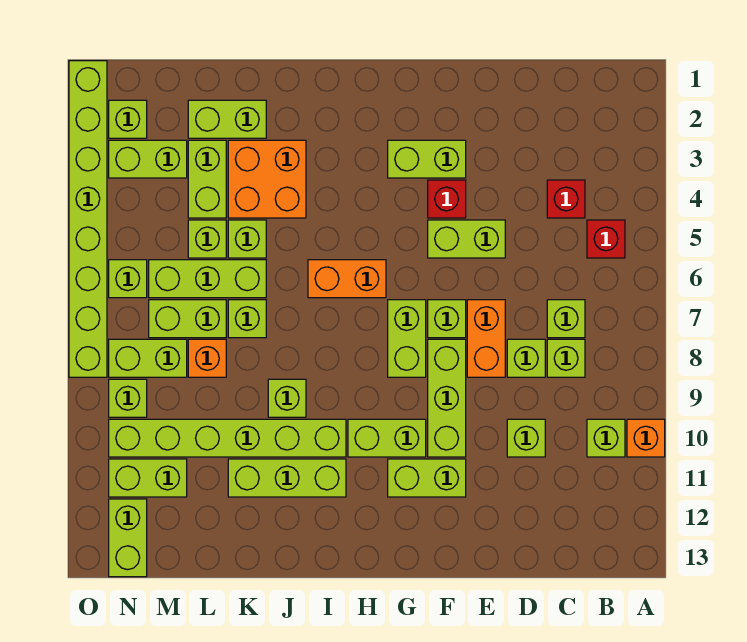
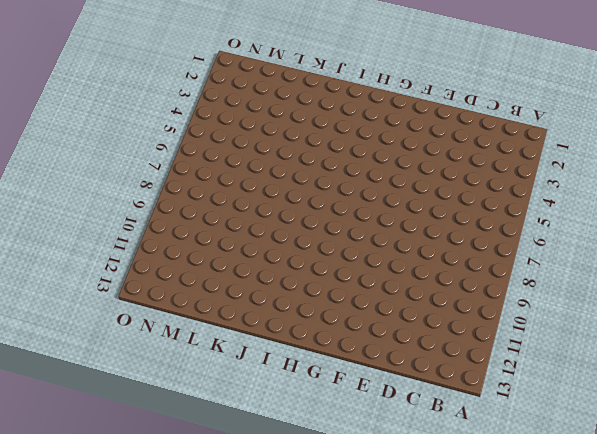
none -> orange 1x1 brick [627,419,665,457]
none -> red 1x1 brick [587,220,625,258]
none -> lime 1x1 brick [587,419,625,457]
none -> red 1x1 brick [547,180,585,218]

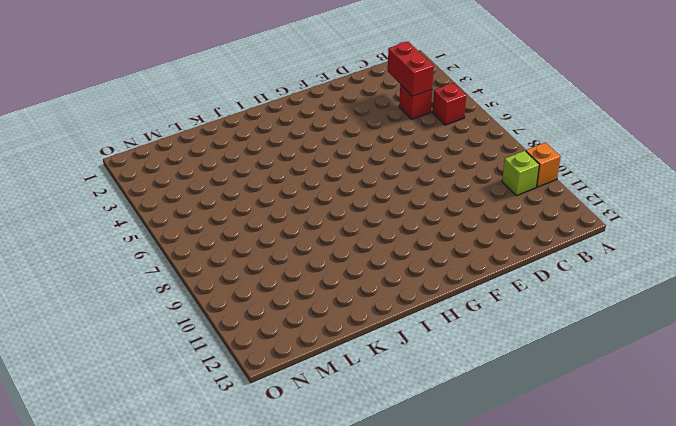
red 1x2 brick [388,42,434,96] -> none
none -> lime 1x1 brick [547,300,585,338]
none -> lime 1x1 brick [547,339,585,377]
none -> lime 1x1 brick [507,339,545,377]
none -> lime 1x1 brick [507,419,545,457]

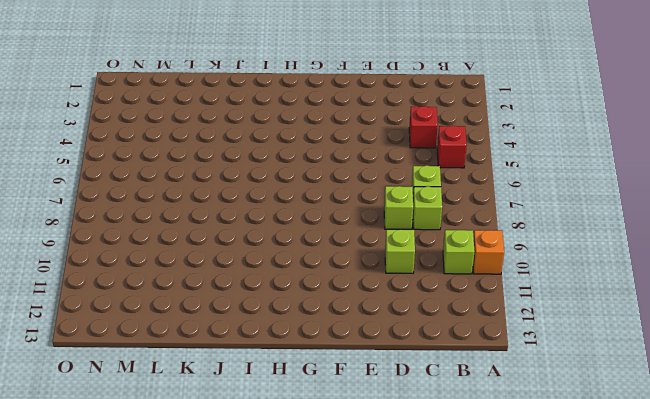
none -> lime 1x2 brick [428,220,505,258]
none -> orange 1x2 brick [467,300,505,377]
none -> lime 1x2 brick [388,140,466,178]
none -> red 1x1 brick [428,180,466,218]

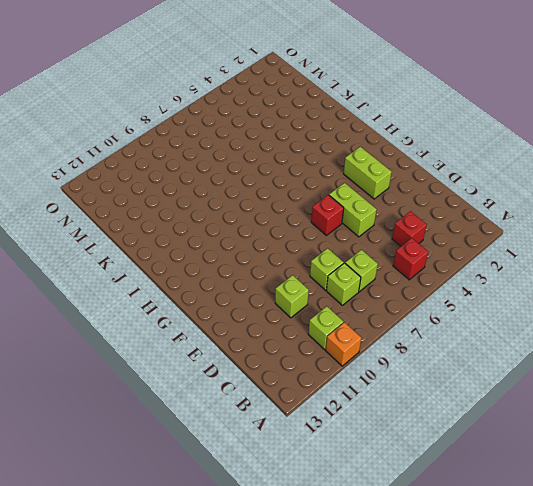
red 1x1 brick [311,195,344,235] -> red 1x1 brick moved to [428,180,466,218]
none -> orange 1x2 brick [467,300,505,377]
none -> lime 1x1 brick [428,300,466,338]
none -> lime 1x3 brick [428,339,466,457]
none -> lime 1x2 brick [388,459,466,497]

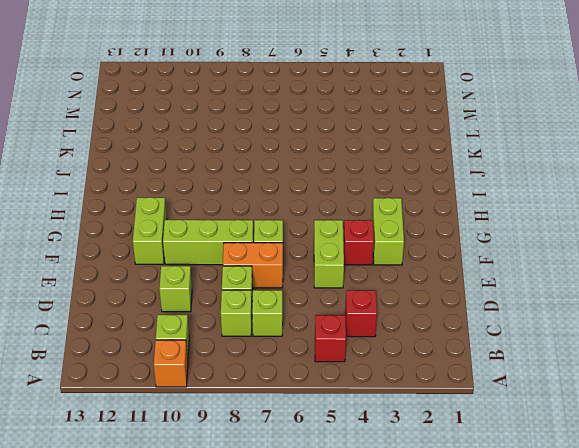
none -> lime 1x2 brick [388,300,426,377]
none -> lime 1x2 brick [348,419,426,457]
none -> orange 1x2 brick [308,260,386,298]
none -> lime 1x6 brick [109,419,346,457]

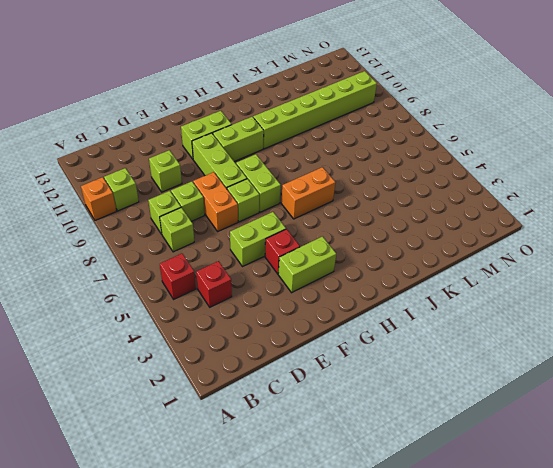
none -> lime 1x3 brick [228,459,346,497]
none -> orange 2x2 brick [228,140,306,218]
none -> lime 1x1 brick [268,379,306,417]
none -> lime 1x2 brick [188,100,266,138]

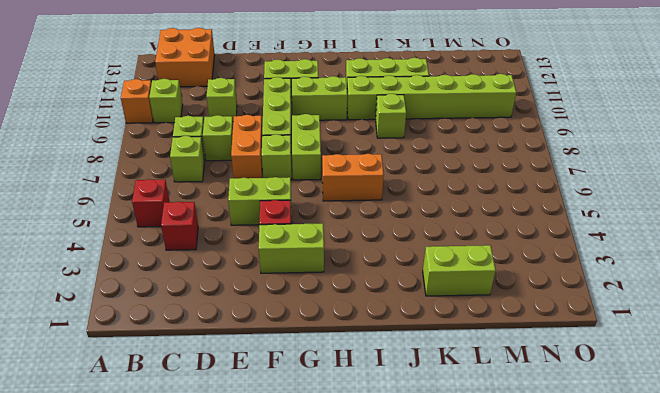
orange 2x2 brick [155,28,215,87] -> orange 2x2 brick moved to [228,140,306,218]
none -> lime 1x1 brick [228,220,266,258]
none -> lime 1x3 brick [149,260,266,298]
none -> lime 1x1 brick [228,300,266,338]
none -> lime 1x2 brick [188,140,226,218]

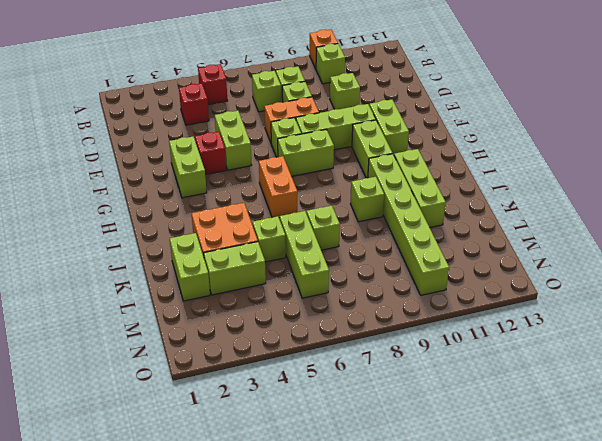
none -> lime 1x1 brick [188,220,226,258]
none -> lime 1x2 brick [149,300,226,338]
none -> orange 1x1 brick [188,339,226,377]
none -> lime 1x2 brick [109,140,187,178]

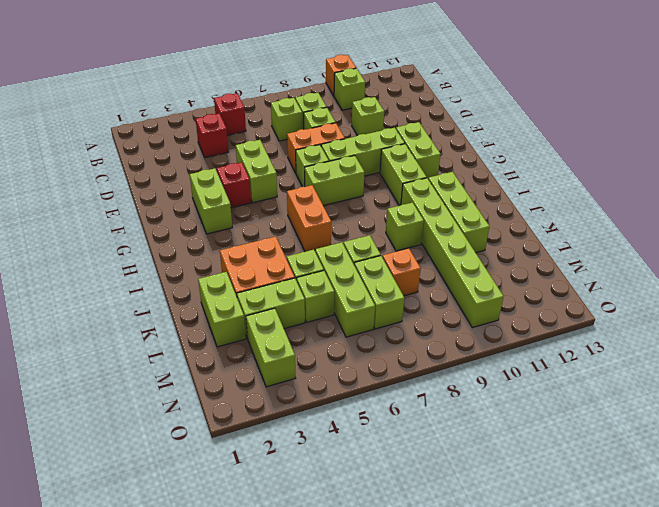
none -> lime 1x2 brick [109,339,187,377]
none -> lime 1x2 brick [109,459,187,497]
none -> lime 1x1 brick [109,100,147,138]
none -> lime 1x1 brick [109,260,147,298]

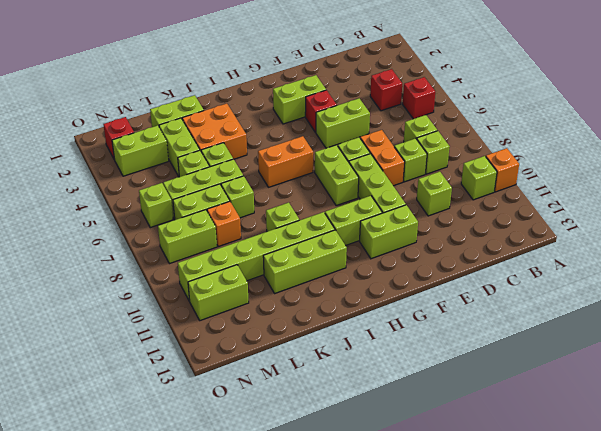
red 1x1 brick [103,117,134,160] -> lime 1x1 brick [109,100,147,138]
none -> lime 1x1 brick [109,379,147,417]
none -> lime 1x2 brick [109,499,147,577]
none -> lime 1x8 brick [69,61,107,377]

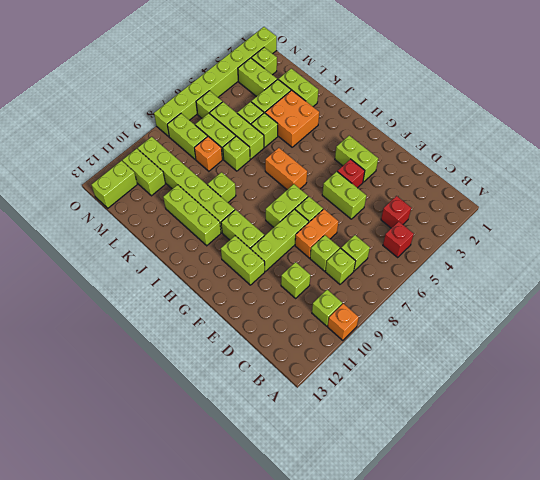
none -> lime 1x1 brick [109,379,147,417]

